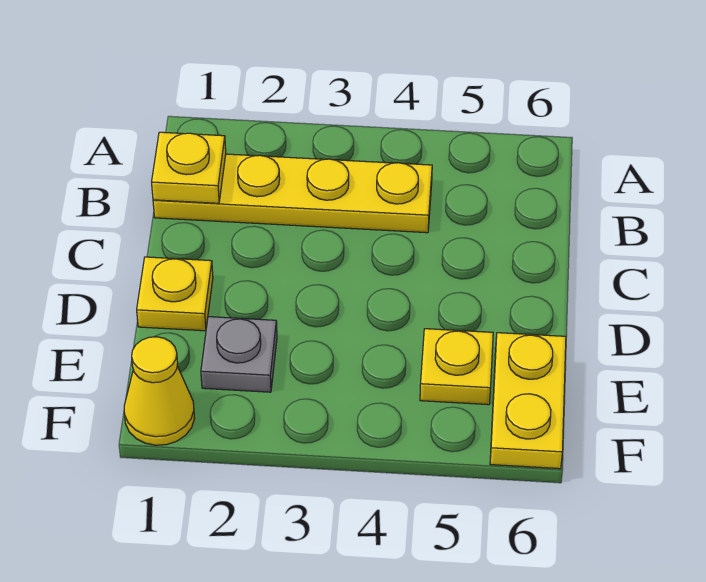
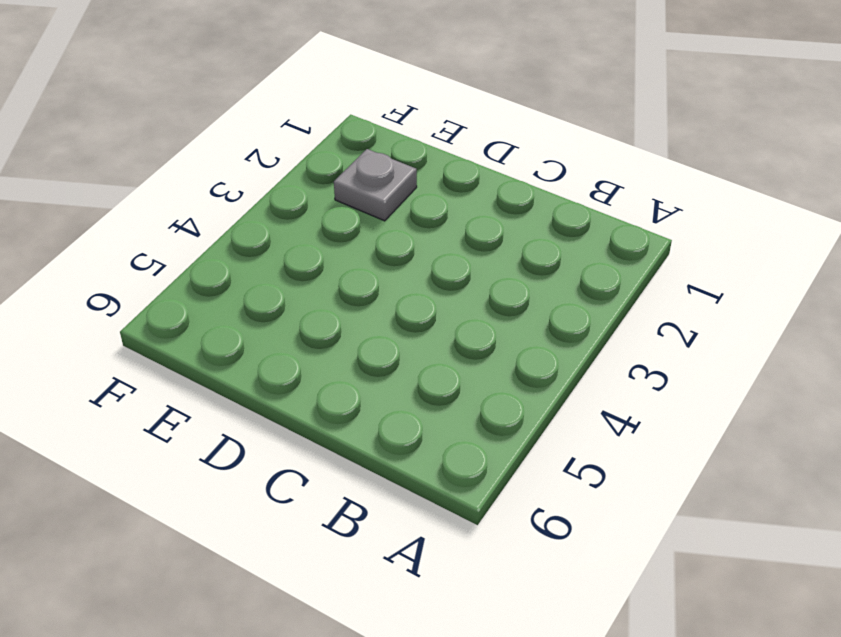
none -> yellow 1x4 plate [153,154,432,233]
none -> yellow 1x1 plate [137,257,213,331]

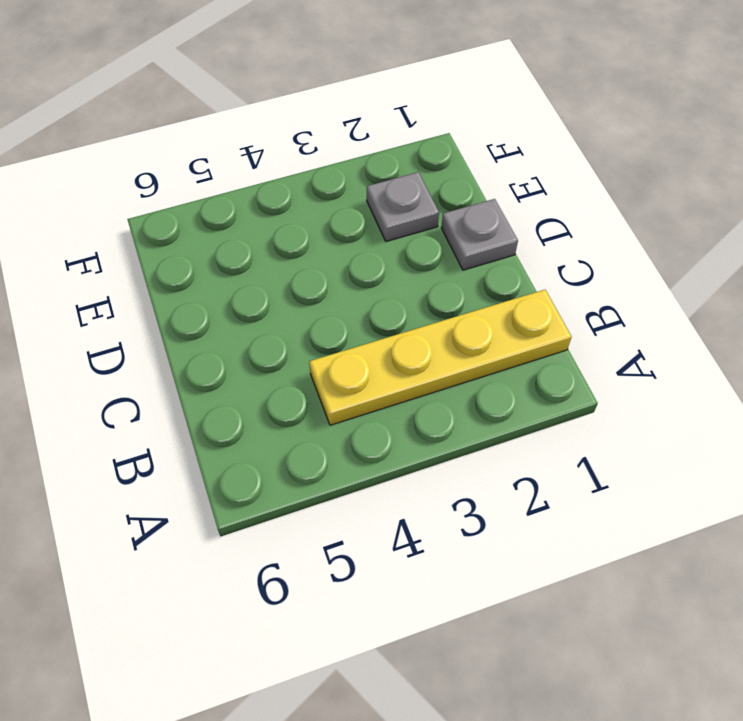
grey 1x1 plate [441,199,518,270] -> yellow 1x1 plate [137,257,213,331]
none -> yellow 1x1 plate [420,329,493,405]
none -> yellow 1x2 plate [490,333,566,469]

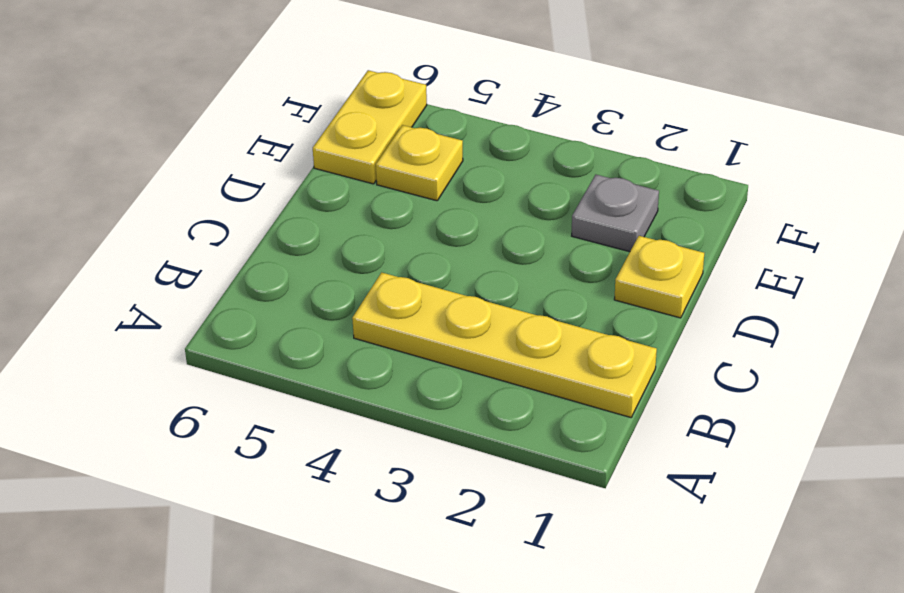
none -> yellow 1x1 cone [124,337,195,445]
none -> yellow 1x1 plate [152,132,226,203]

